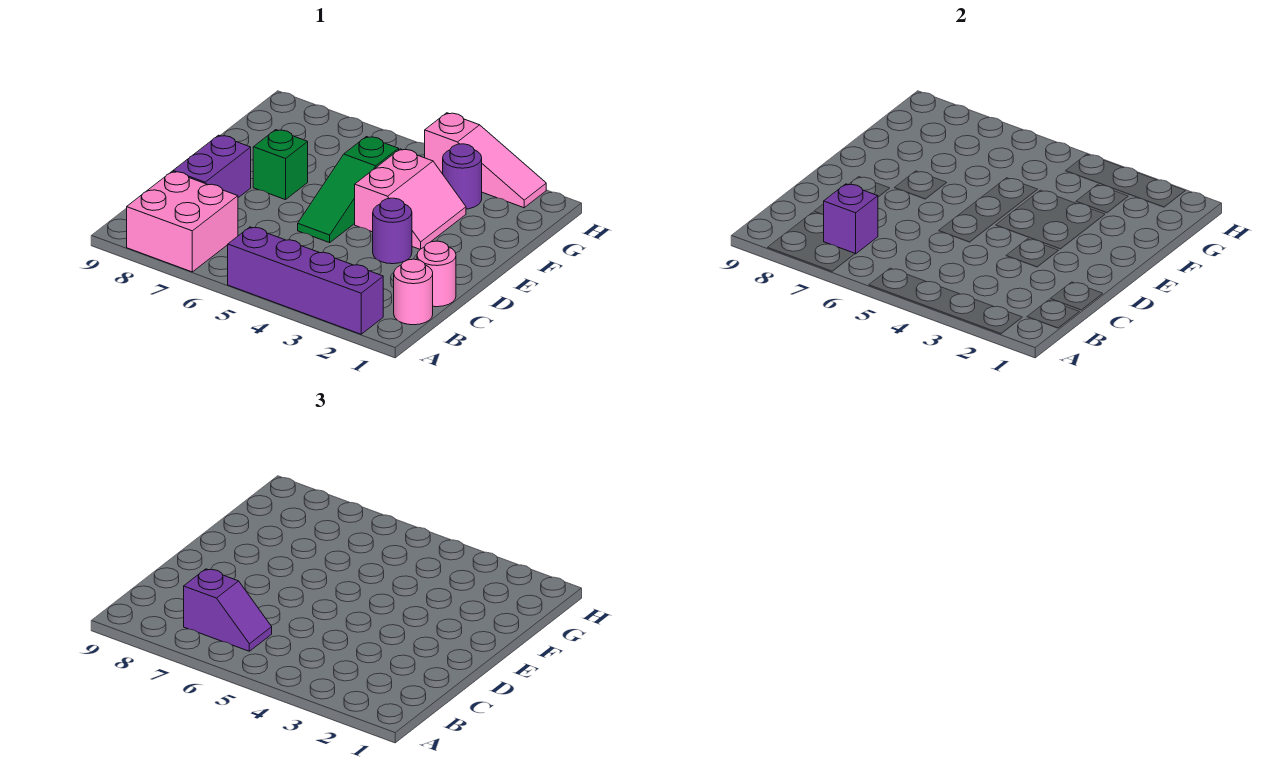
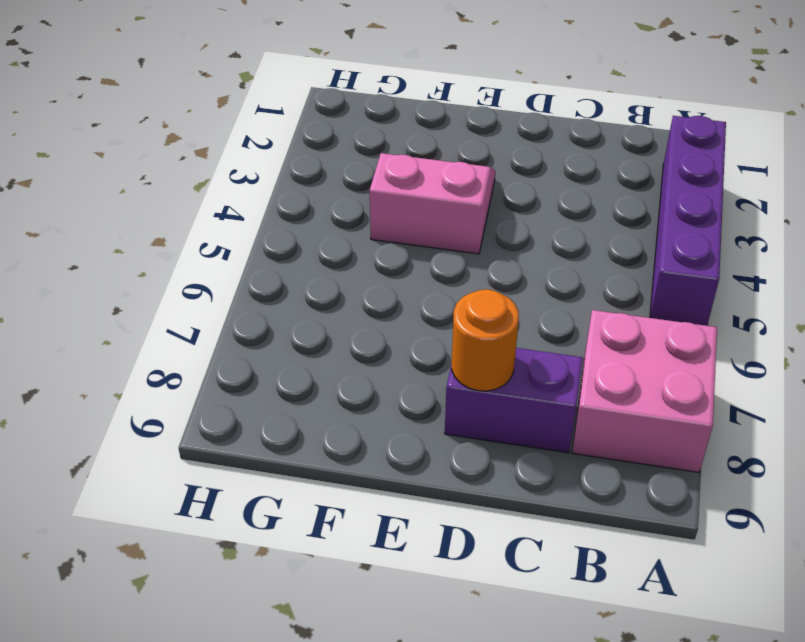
orange 1x1 round brick [452,289,519,391] -> none
none -> pink 1x1 round brick [394,259,433,325]
none -> pink 1x1 round brick [417,241,456,307]
none -> purple 1x1 round brick [373,198,412,264]

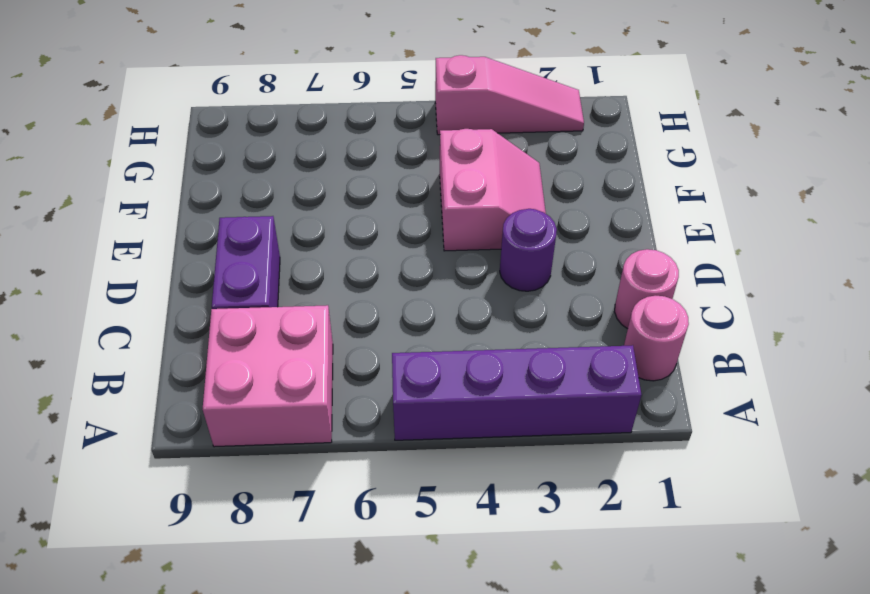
none -> green 1x3 slope [298,137,399,243]
none -> green 1x1 brick [253,130,308,200]
none -> purple 1x1 round brick [443,144,482,209]

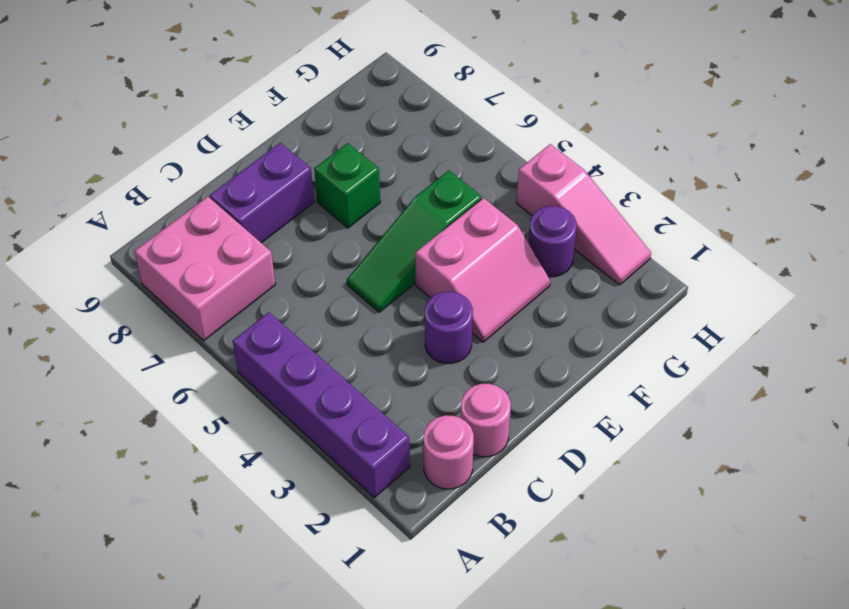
none -> purple 1x1 brick [824,184,878,254]
none -> purple 1x2 slope [184,569,272,651]

